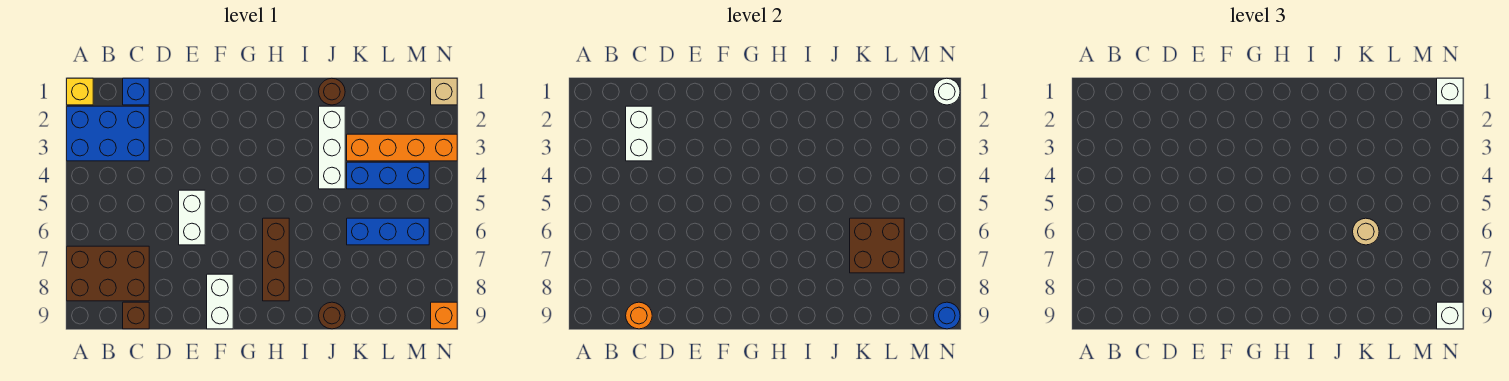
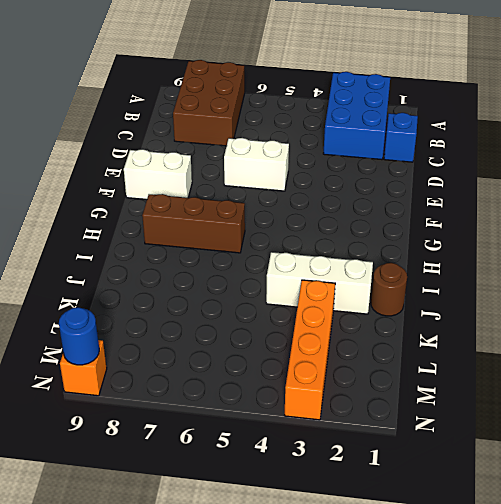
none -> yellow 1x1 brick [67,78,93,105]
none -> brown 1x1 brick [123,302,149,329]
none -> brown 1x1 round brick [319,302,345,329]

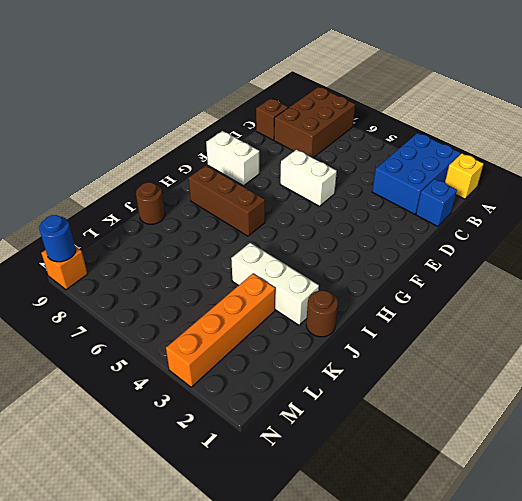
none -> blue 1x3 brick [347,162,429,189]
none -> blue 1x3 brick [347,218,429,245]
none -> tan 1x1 brick [431,78,457,105]

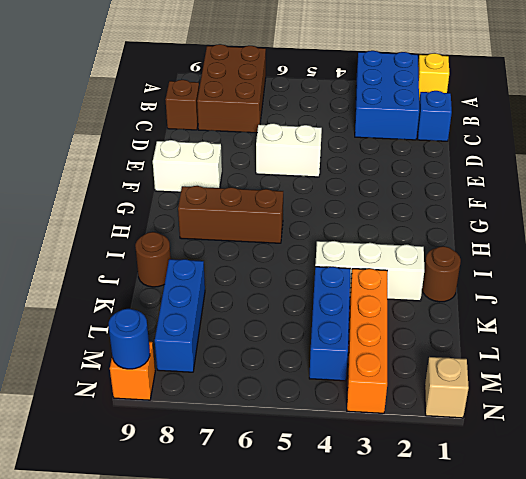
blue 1x3 brick [155,259,205,372] -> blue 1x3 brick moved to [347,218,429,245]
none -> white 1x2 brick [626,106,652,161]
none -> orange 1x1 round brick [626,302,652,329]
none -> brown 2x2 brick [850,218,904,273]

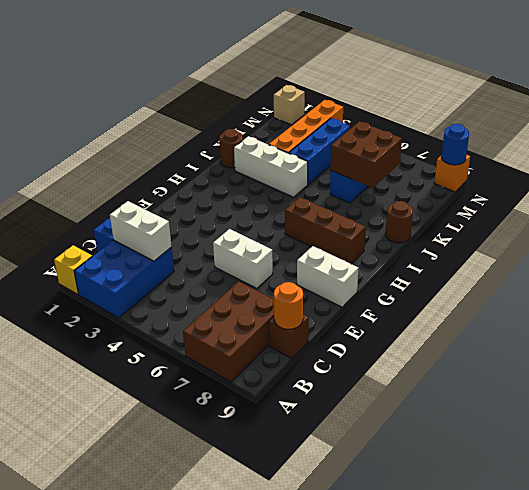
none -> white 1x1 round brick [934,78,960,105]
none -> tan 1x1 round brick [1353,218,1379,245]
none -> white 1x1 brick [1437,78,1463,105]

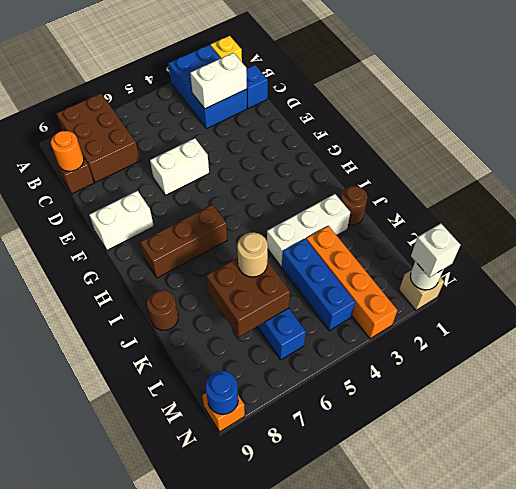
none -> white 1x1 brick [1437,302,1463,329]

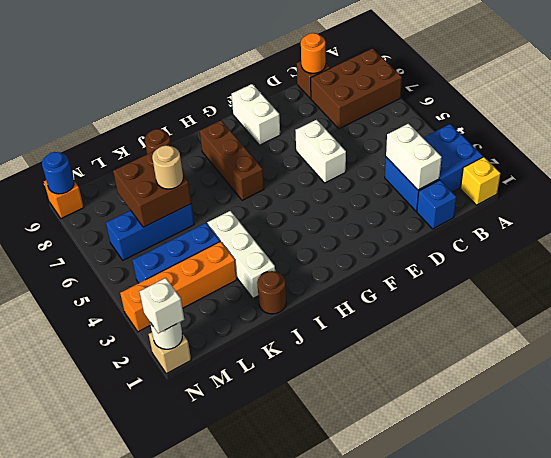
none -> white 1x1 brick [1437,302,1463,329]

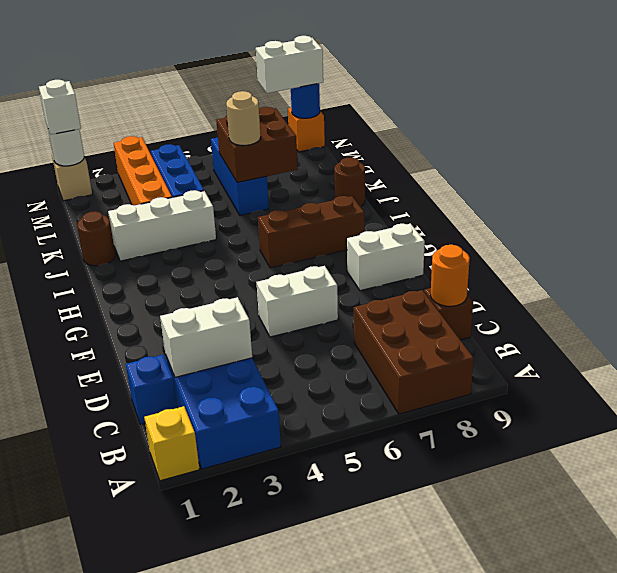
white 1x2 brick [256,36,323,93] -> white 1x1 brick [1437,302,1463,329]

